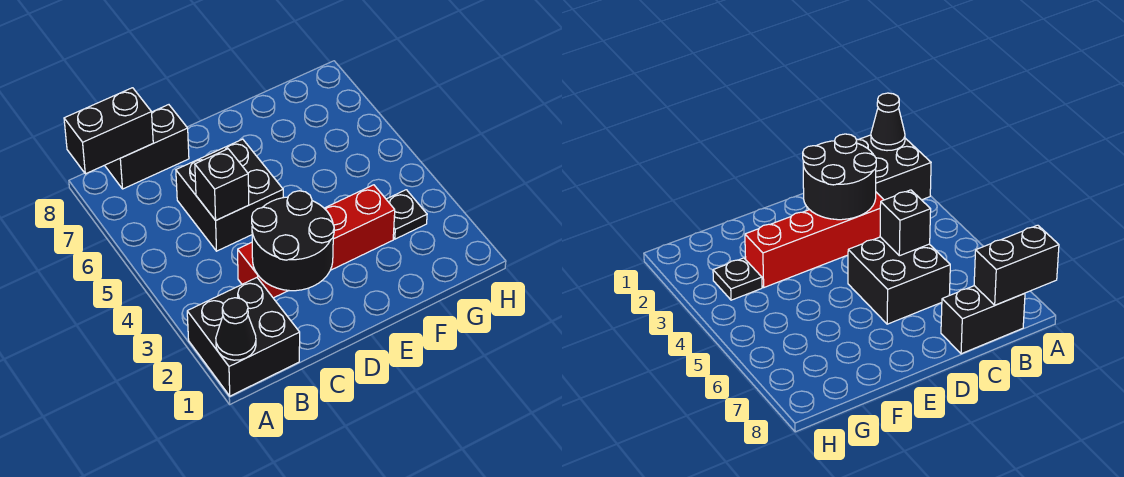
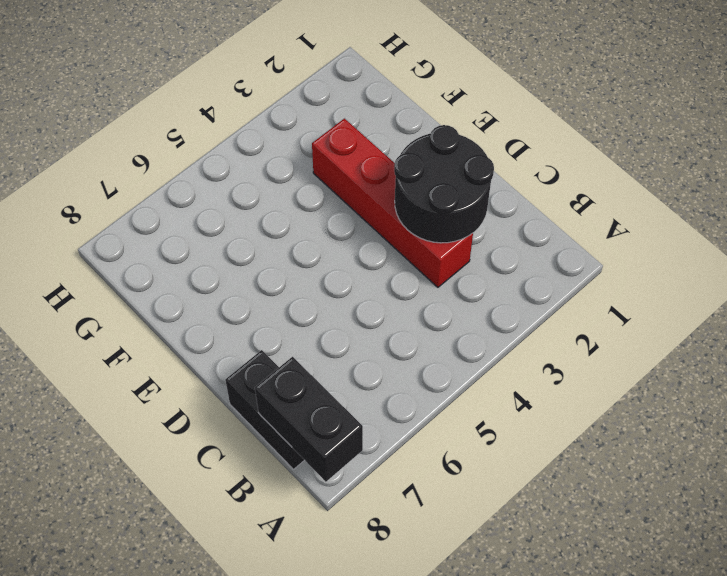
none -> black 2x2 brick [187,278,300,396]
none -> black 2x2 brick [176,139,283,251]

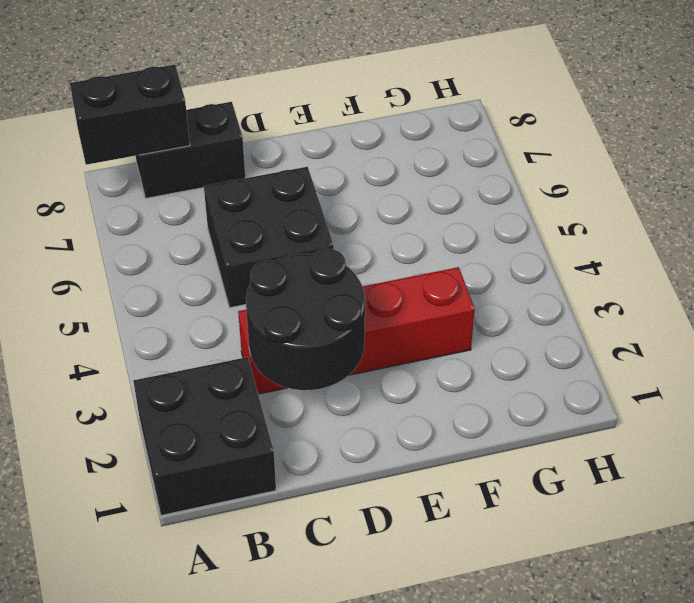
none -> black 1x1 plate [386,190,427,239]
none -> black 1x1 cone [216,298,256,360]

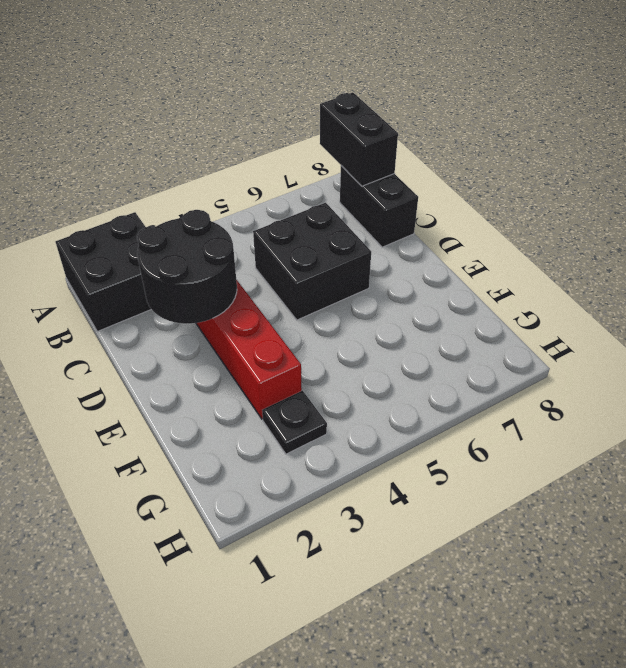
none -> black 1x1 cone [216,298,256,360]
none -> black 1x1 brick [195,149,249,220]

